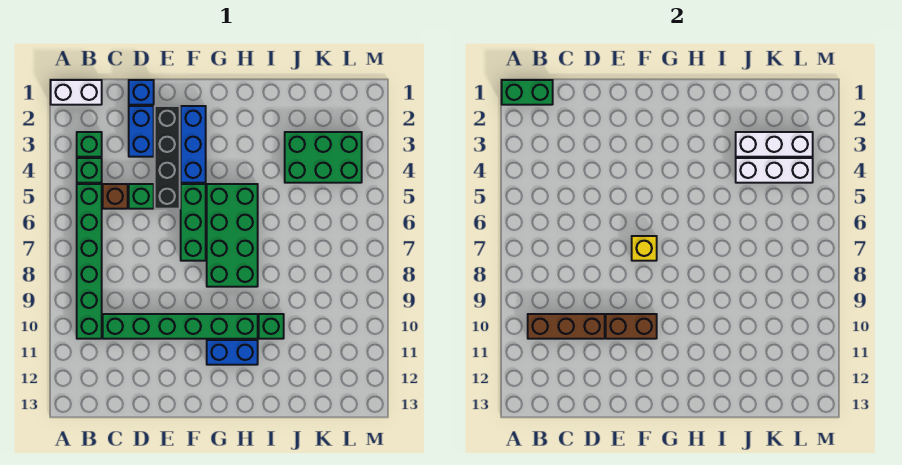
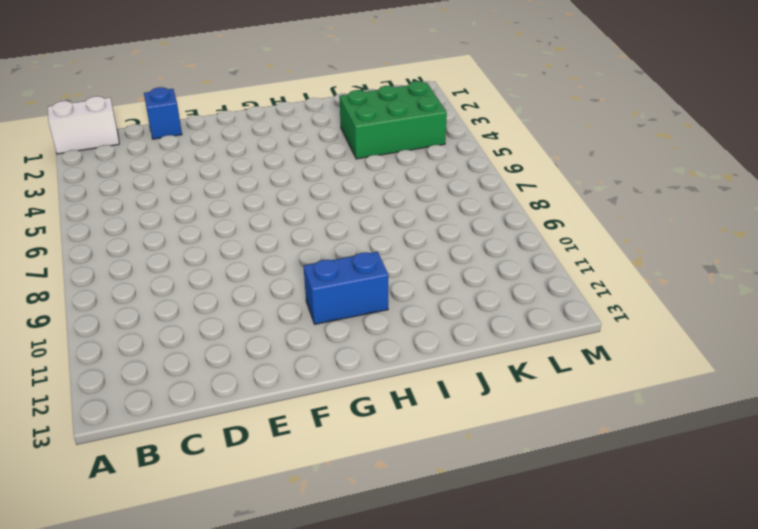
none -> green 1x1 brick [77,132,102,157]
none -> green 1x1 brick [77,158,102,183]
none -> green 1x6 brick [77,184,102,339]

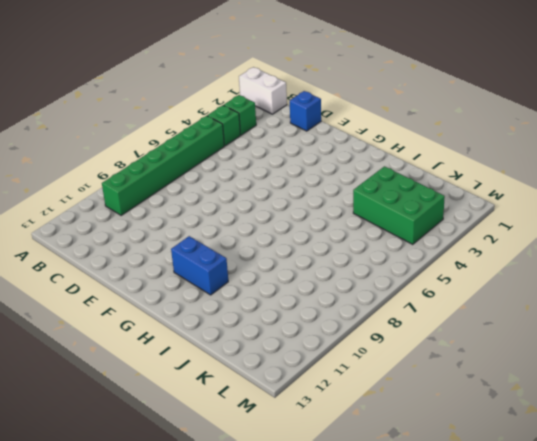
none -> brown 1x1 brick [103,184,128,209]
none -> green 1x6 brick [103,314,258,339]
none -> blue 1x2 brick [129,106,154,157]

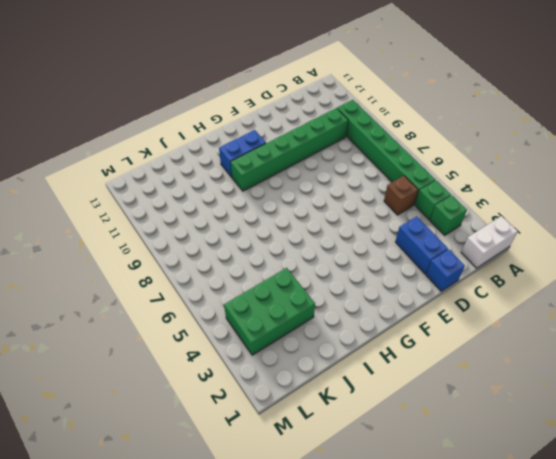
none -> green 1x1 brick [129,184,154,209]
none -> black 1x4 brick [155,106,180,209]
none -> blue 1x3 brick [181,106,206,183]

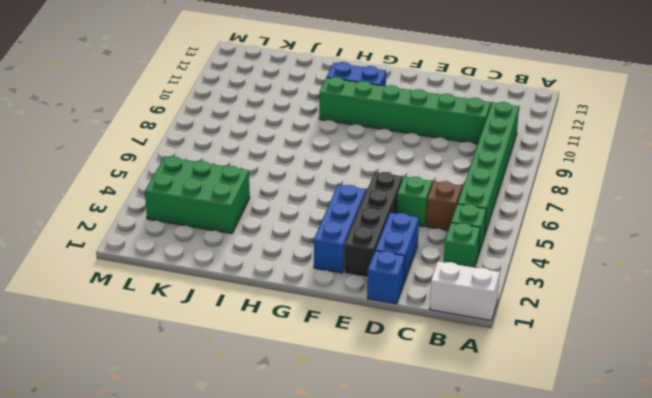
none -> green 1x3 brick [181,184,206,261]
none -> green 2x4 brick [207,184,258,287]
none -> green 1x1 brick [259,314,284,339]

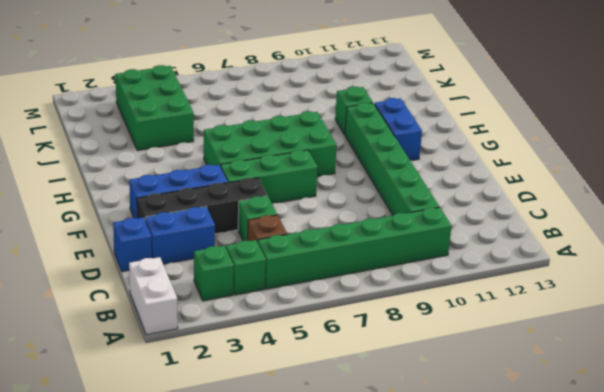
none -> green 1x2 brick [502,80,553,105]
none -> brown 1x3 brick [528,314,605,339]
none -> brown 1x2 brick [606,314,657,339]

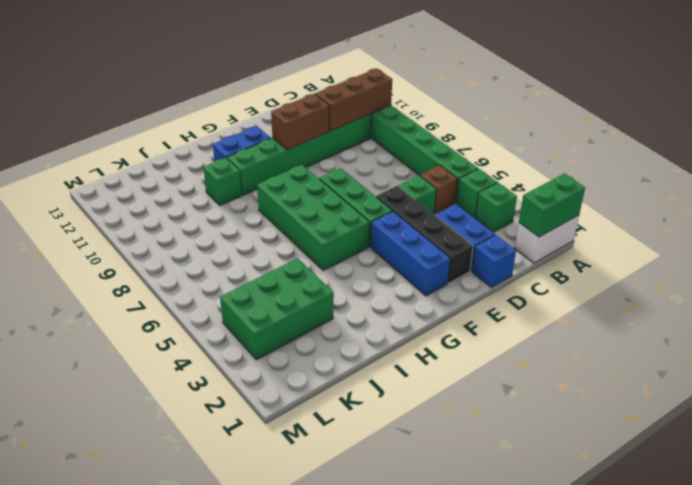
none -> yellow 1x1 brick [632,236,657,261]
none -> white 1x3 brick [736,132,813,157]
none -> white 1x3 brick [736,158,813,183]

